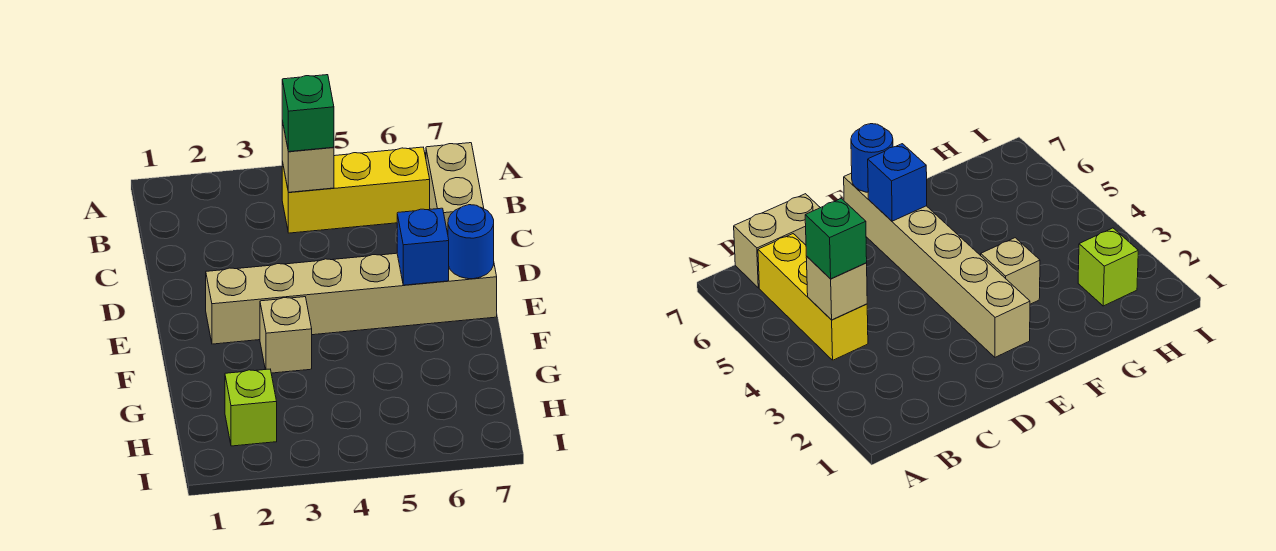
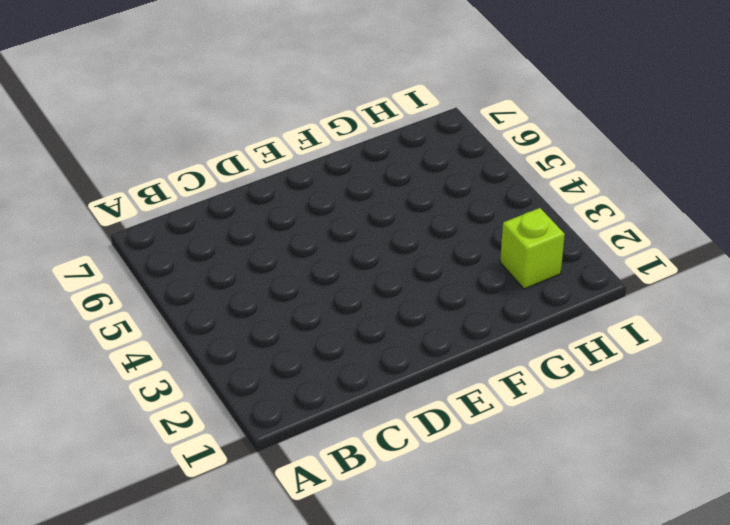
none -> yellow 1x3 brick [282,147,430,233]
none -> tan 1x2 brick [426,143,484,234]

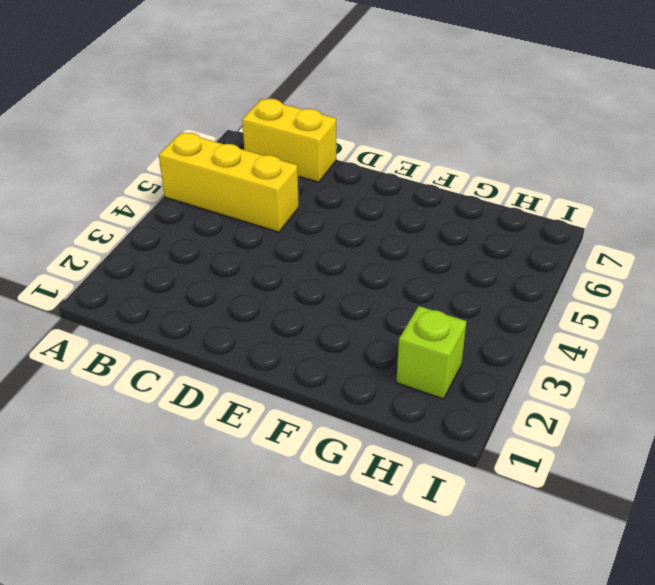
yellow 1x3 brick [159,132,299,232] -> yellow 1x3 brick turned to [282,147,430,233]
yellow 1x2 brick [242,99,336,182] -> tan 1x2 brick [426,143,484,234]
none -> tan 1x6 brick [206,253,497,344]
none -> tan 1x1 brick [260,297,312,373]

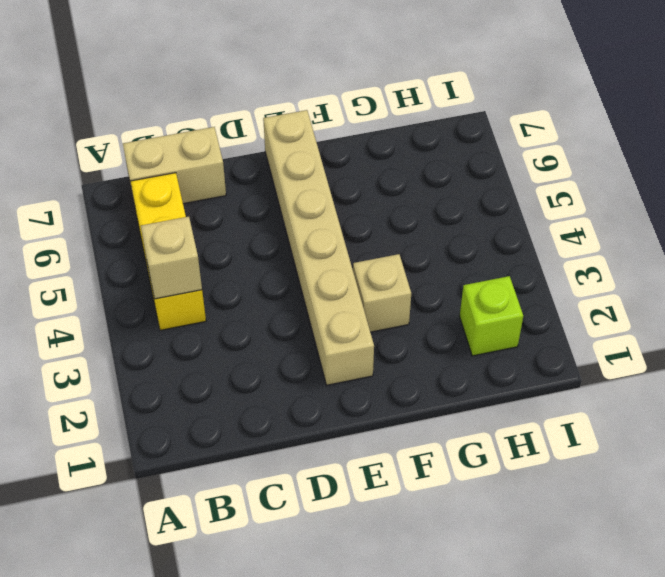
none -> blue 1x1 brick [397,208,449,285]
none -> blue 1x1 round brick [448,205,494,279]

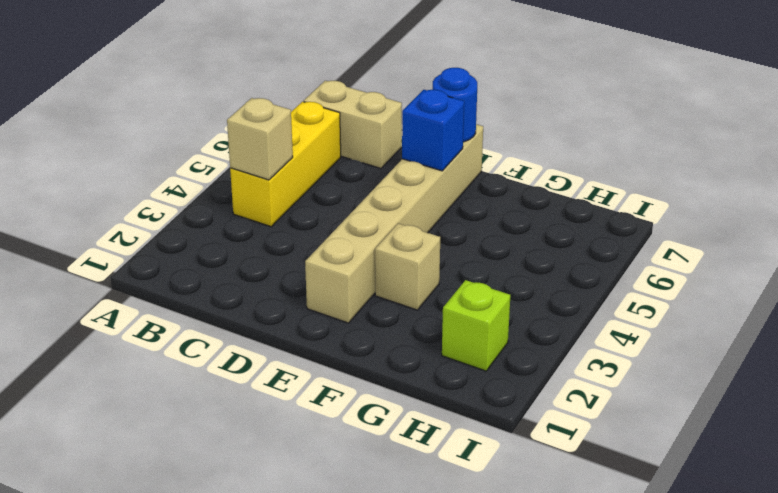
none -> green 1x1 brick [282,75,334,152]

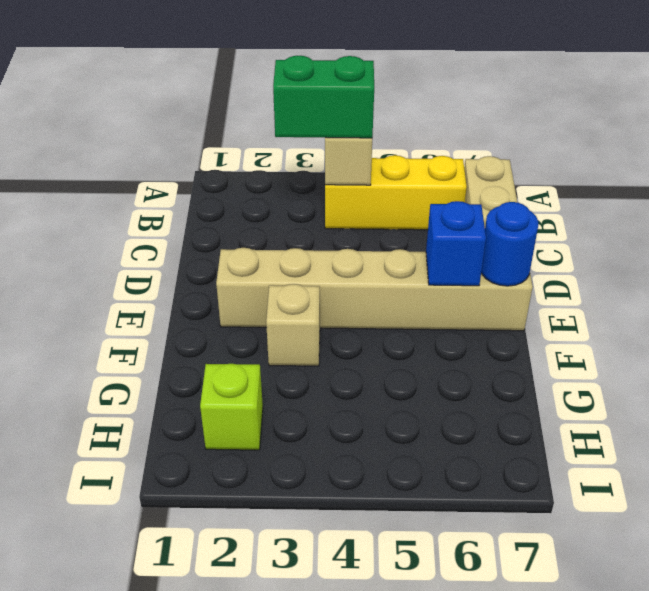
green 1x2 brick [273,56,374,138] -> green 1x1 brick [282,75,334,152]

